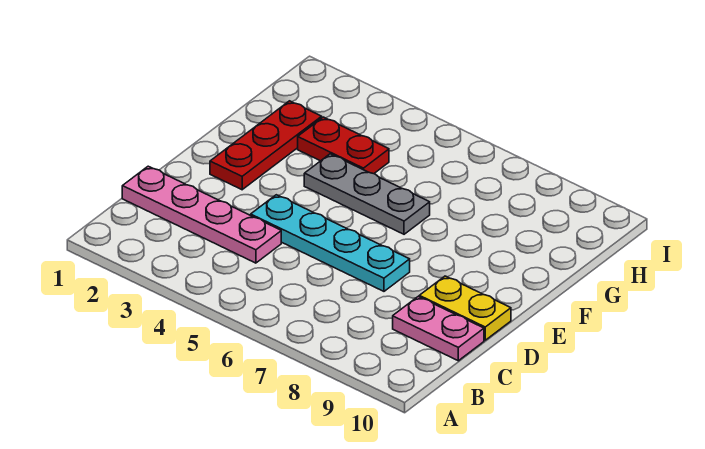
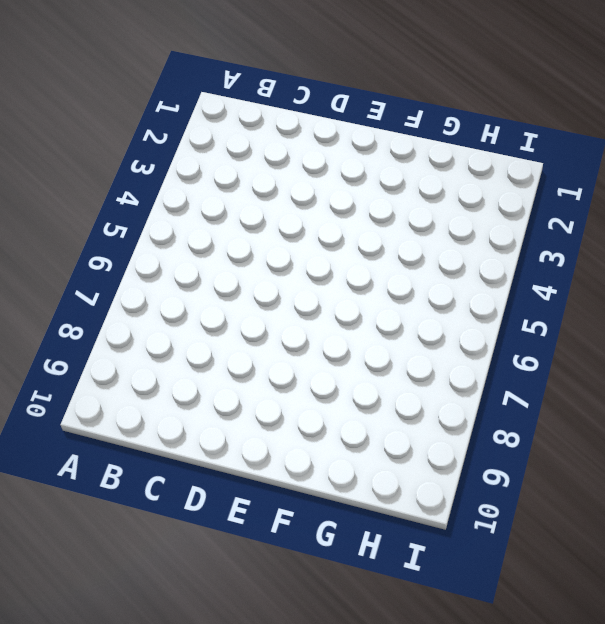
none -> pink 1x4 plate [122,166,281,263]
none -> pink 1x2 plate [393,297,484,361]

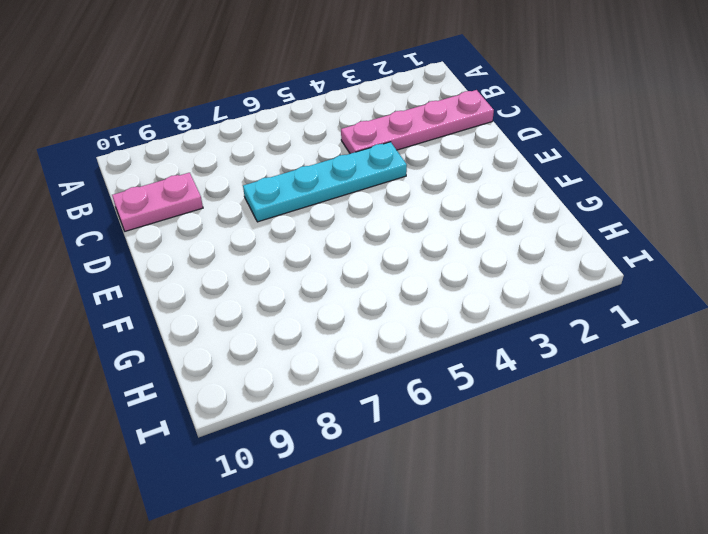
none -> yellow 1x2 plate [419,276,511,340]
none -> red 1x3 plate [210,101,322,190]

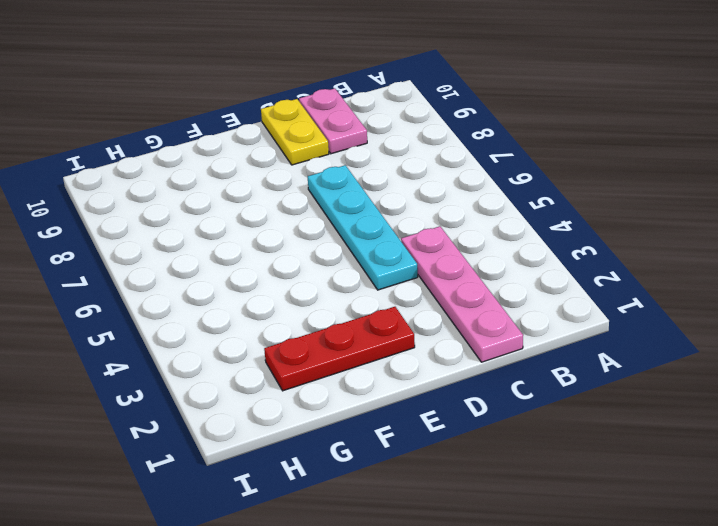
none -> grey 1x3 plate [304,154,430,234]
none -> red 1x2 plate [298,117,389,174]

